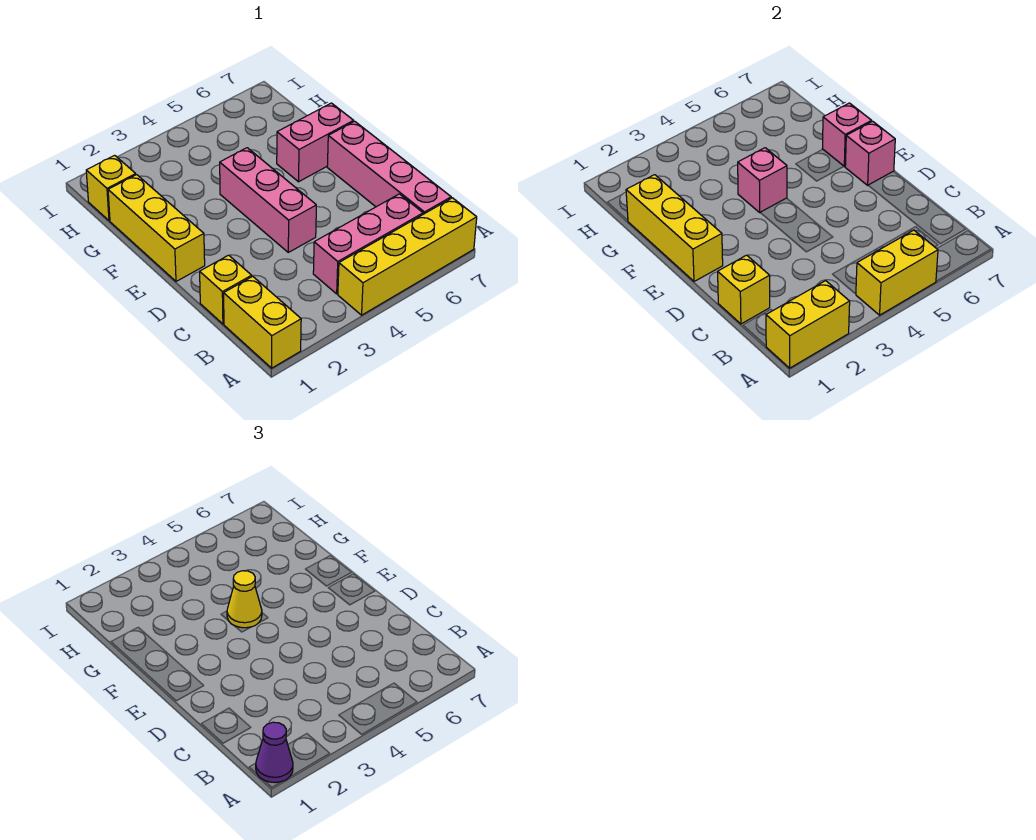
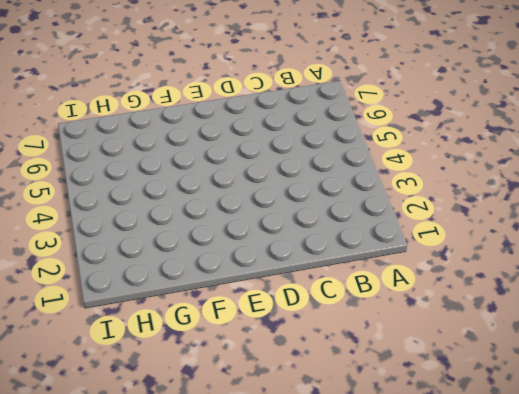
none -> yellow 1x2 brick [224,276,301,368]
none -> yellow 1x4 brick [338,198,477,315]
none -> pink 1x3 brick [313,194,423,294]

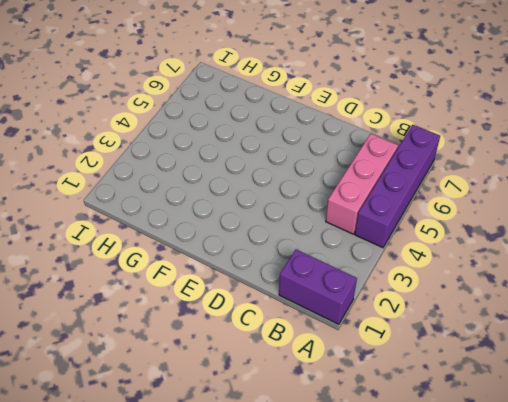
purple 1x2 brick [279,250,357,324] -> yellow 1x2 brick [224,276,301,368]
purple 1x4 brick [355,125,440,248] -> yellow 1x4 brick [338,198,477,315]
none -> pink 1x4 brick [327,121,451,214]
none -> yellow 1x1 brick [200,255,252,324]
none -> pink 1x3 brick [220,148,316,252]

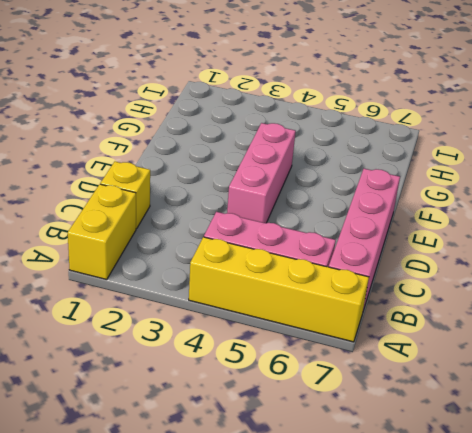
none -> yellow 1x3 brick [108,175,205,281]
none -> pink 1x2 brick [277,103,354,182]
none -> yellow 1x1 brick [86,155,136,221]

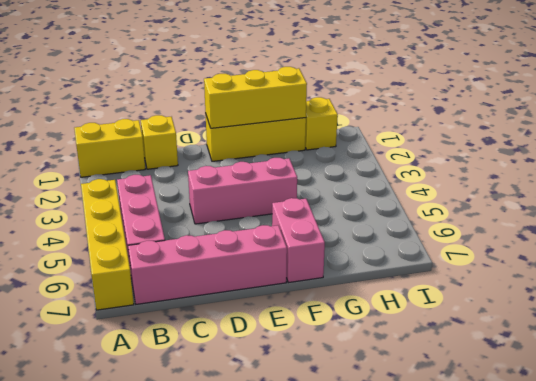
none -> yellow 1x2 brick [766,281,850,368]
none -> yellow 1x2 brick [856,230,938,315]
none -> yellow 1x1 brick [718,255,770,324]

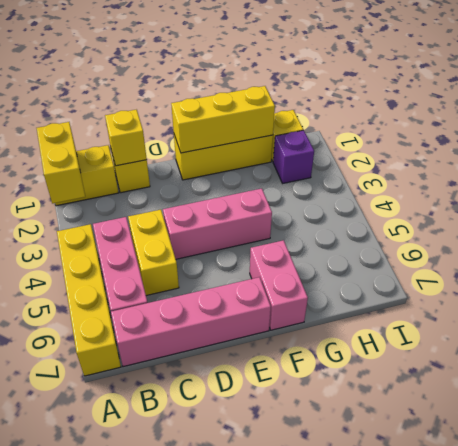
yellow 1x2 brick [128,210,179,296] -> yellow 1x2 brick moved to [856,230,938,315]
purple 1x1 brick [273,130,314,183] -> none
none -> pink 1x1 brick [845,121,895,185]
none -> pink 1x1 brick [738,148,787,212]
none -> pink 1x1 brick [822,103,872,167]

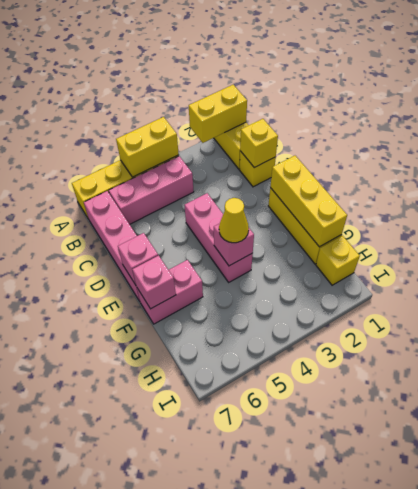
none -> purple 1x1 cone [256,722,293,783]

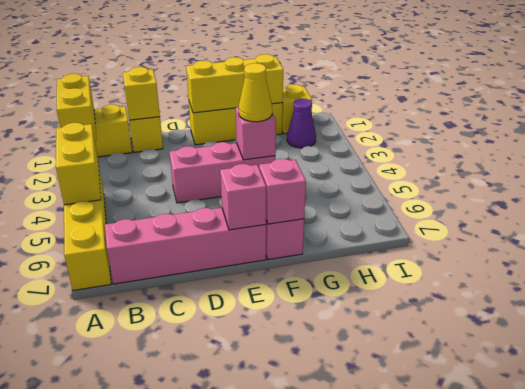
purple 1x1 cone [287,99,316,148] -> purple 1x1 cone moved to [256,722,293,783]
none -> pink 1x3 brick [313,194,423,294]

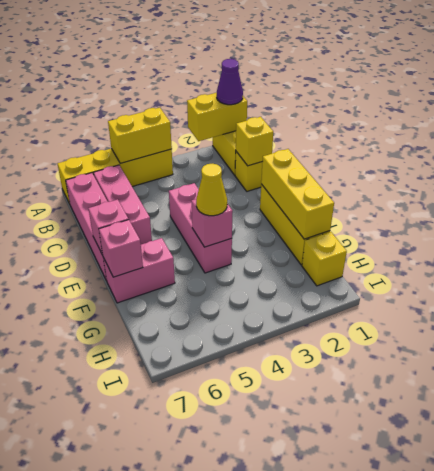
pink 1x3 brick [94,165,152,244] -> pink 1x3 brick turned to [313,194,423,294]

